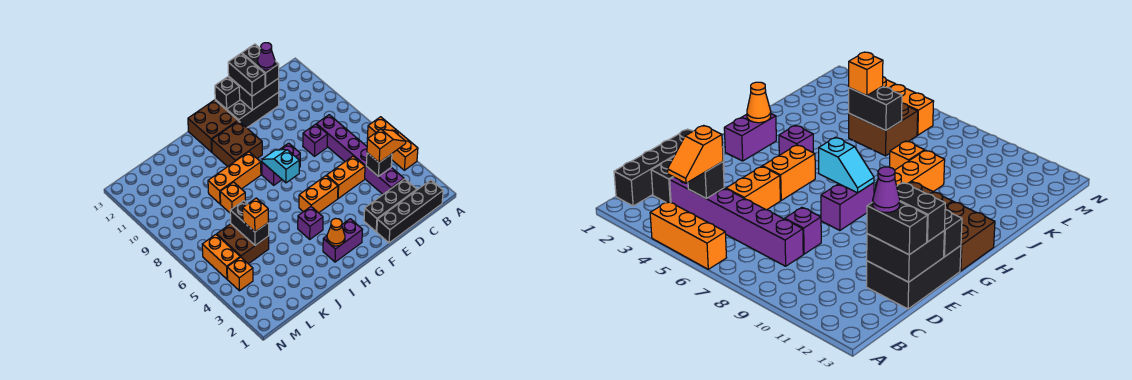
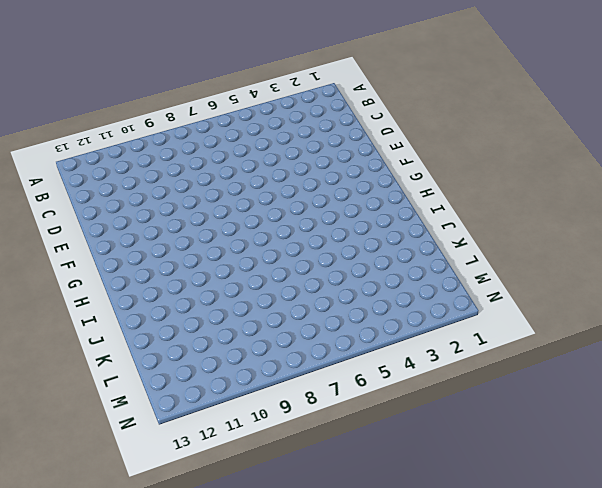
none -> orange 1x3 brick [367,117,418,170]
none -> black 1x4 brick [377,180,443,243]
none -> black 1x3 brick [364,179,417,232]

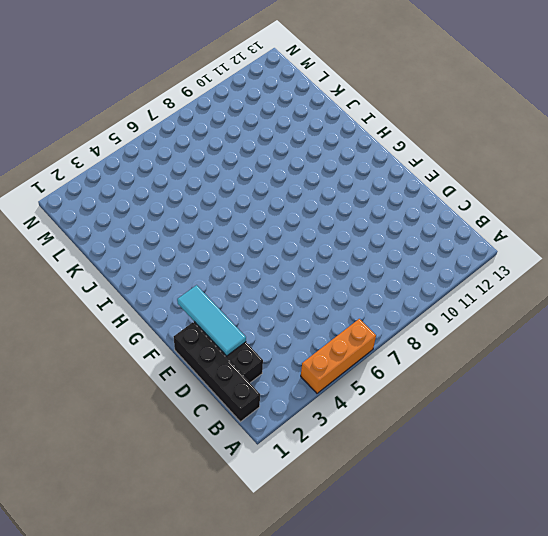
cyan 1x3 tile [177,285,246,356] -> none
none -> purple 1x6 brick [316,115,404,194]
none -> orange 1x2 brick [327,156,365,198]
none -> purple 1x1 brick [303,124,328,156]

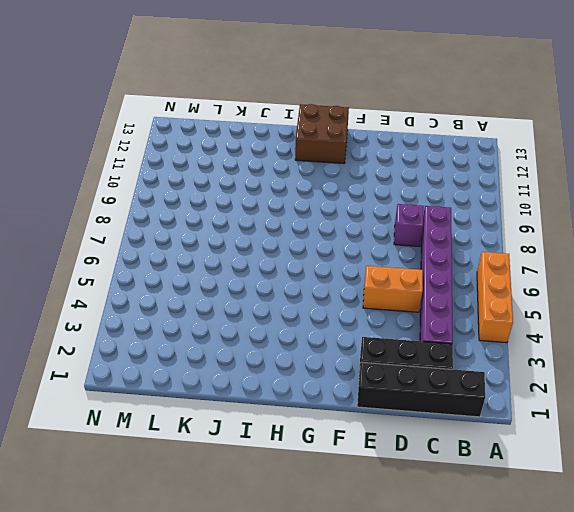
none -> black 2x3 brick [215,92,279,128]
none -> orange 1x2 brick [299,176,338,213]
none -> purple 1x2 brick [262,143,300,185]

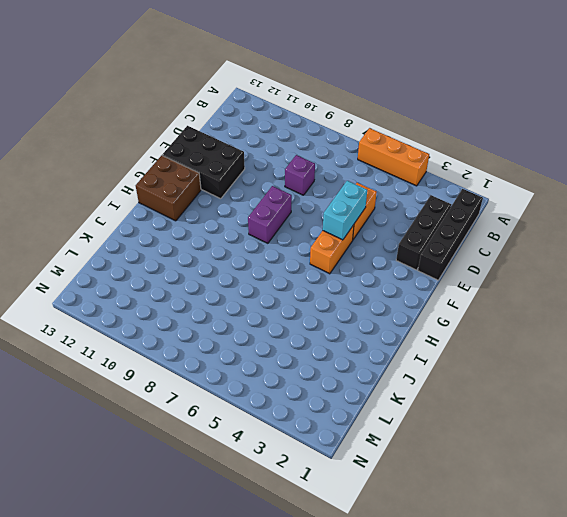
cyan 1x2 brick [323,181,367,240] -> none
black 2x3 brick [162,126,245,199] -> black 2x3 brick turned to [215,92,279,128]
none -> purple 1x6 brick [316,115,404,194]
none -> purple 1x2 brick [323,219,362,262]
none -> brown 2x2 brick [212,121,262,167]

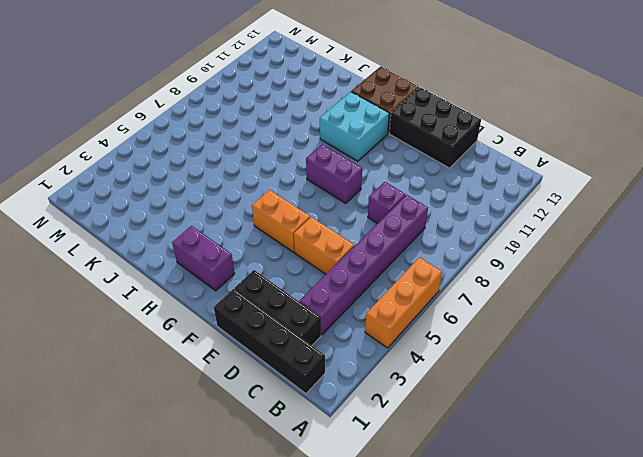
cyan 2x2 brick [320,92,389,161] -> brown 2x2 brick [212,121,262,167]
none -> purple 1x1 brick [298,207,323,239]
none -> orange 1x3 brick [208,152,261,204]
none -> orange 1x1 brick [220,182,245,213]

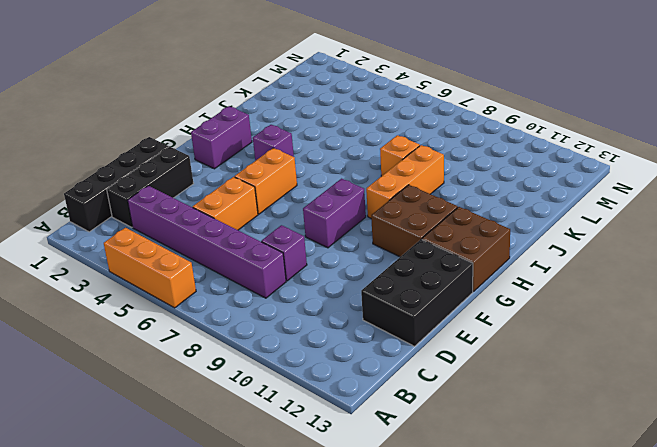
none -> brown 2x2 brick [217,224,269,264]
none -> orange 1x1 brick [227,257,253,291]
none -> orange 1x2 brick [202,235,240,279]

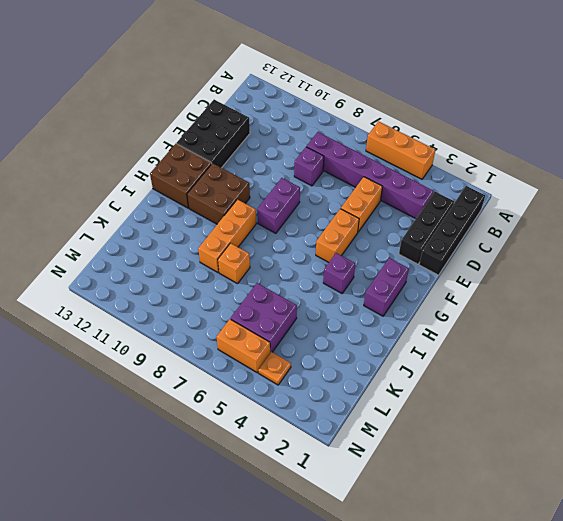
purple 2x2 brick [230,283,297,353] -> brown 2x2 brick [217,224,269,264]
orange 1x1 plate [258,352,291,385] -> orange 1x1 brick [227,257,253,291]
none -> black 1x1 brick [366,153,392,177]
none -> black 2x2 brick [229,77,279,110]
none -> black 1x1 brick [215,77,240,109]

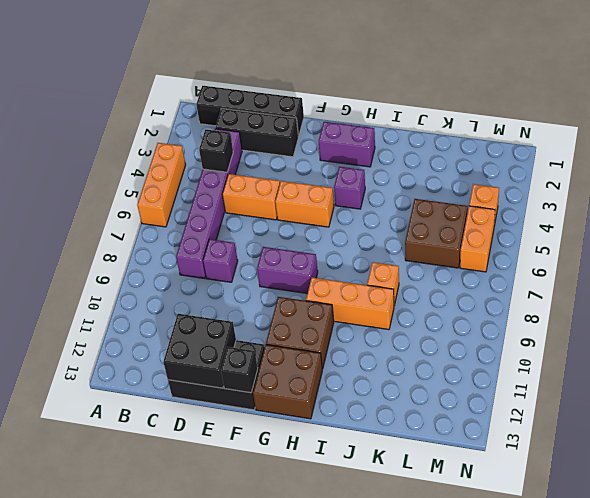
none -> cyan 1x2 slope [262,150,299,183]
none -> orange 1x1 cone [327,218,345,246]
none -> black 1x2 brick [230,201,269,245]

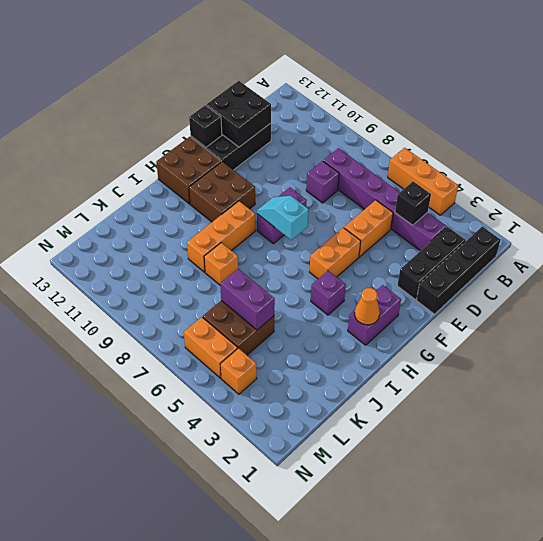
purple 1x2 brick [220,269,275,330] -> black 1x2 brick [230,201,269,245]
none -> orange 1x2 slope [367,129,406,163]
none -> black 1x2 brick [242,44,279,87]
none -> black 1x2 brick [228,53,265,96]

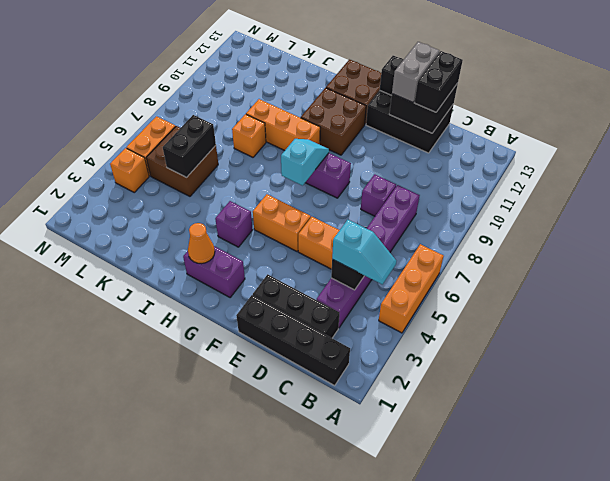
cyan 1x2 slope [332,220,396,285] -> orange 1x2 slope [367,129,406,163]
grey 1x2 brick [392,42,439,102] -> black 1x2 brick [228,53,265,96]
none -> orange 1x1 brick [243,198,268,232]
none -> purple 1x1 cone [258,43,275,70]

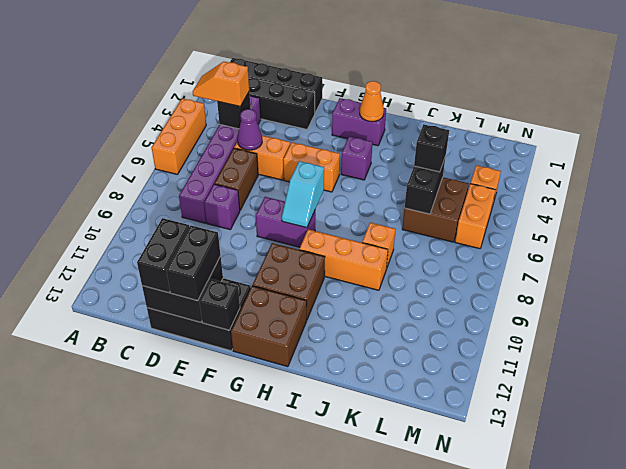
purple 1x1 cone [237,109,262,150] -> purple 1x1 cone moved to [258,43,275,70]
brown 1x2 brick [215,148,258,210] -> none
black 1x1 brick [414,124,449,172] -> orange 1x1 brick [243,198,268,232]

